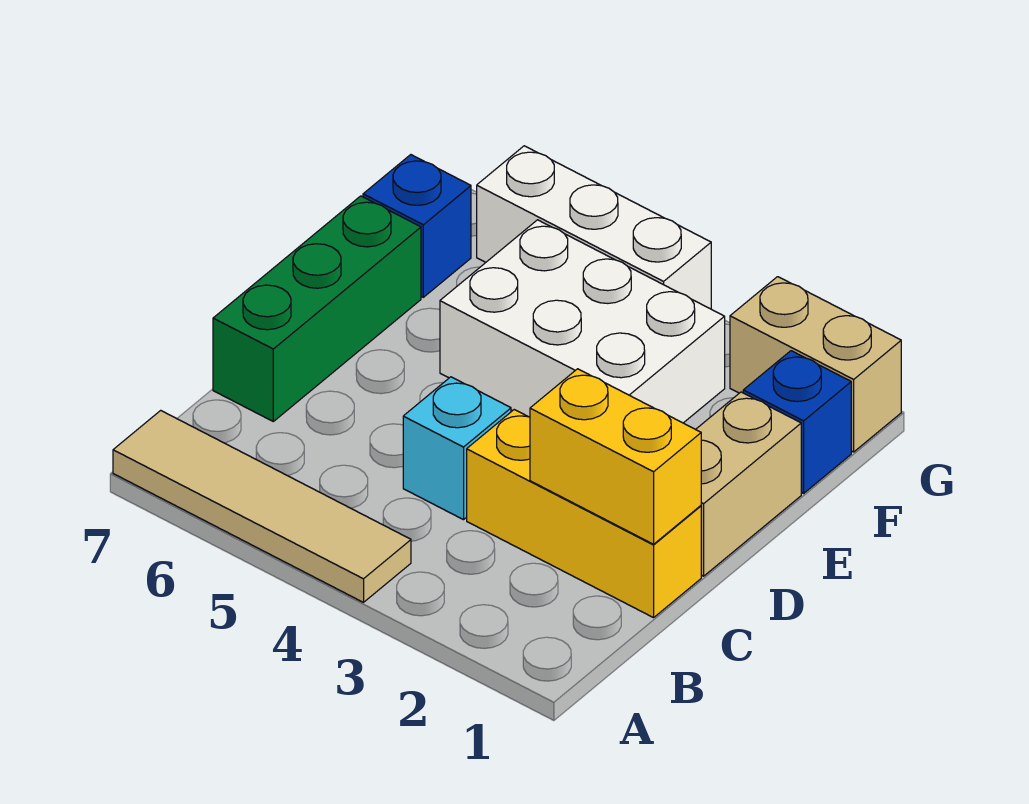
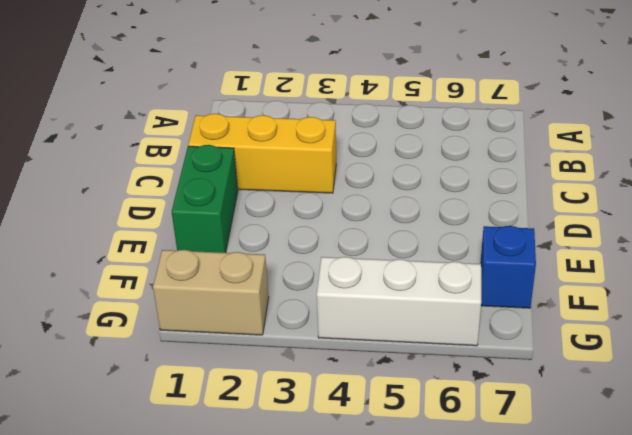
green 1x2 brick [172,145,238,253] -> tan 1x2 brick [696,392,801,576]
none -> tan 1x4 tile [113,410,411,602]
none -> cyan 1x1 brick [403,377,511,520]

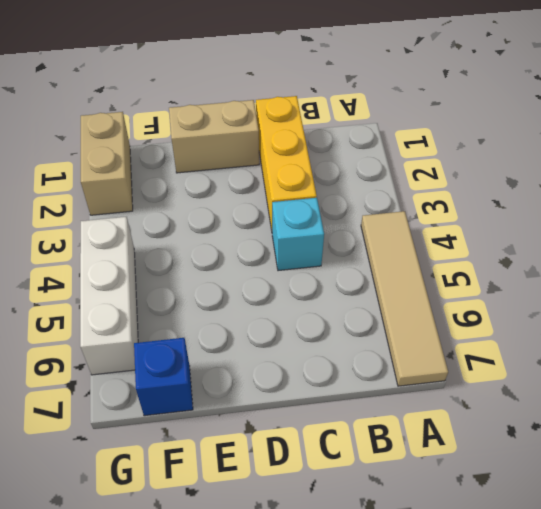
none -> green 1x3 brick [213,196,421,421]
none -> white 2x3 brick [440,220,725,423]

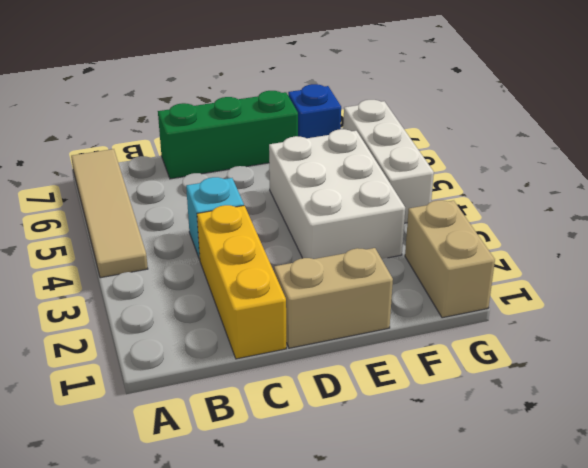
none -> blue 1x1 brick [743,351,851,493]
none -> yellow 1x2 brick [530,369,701,544]

